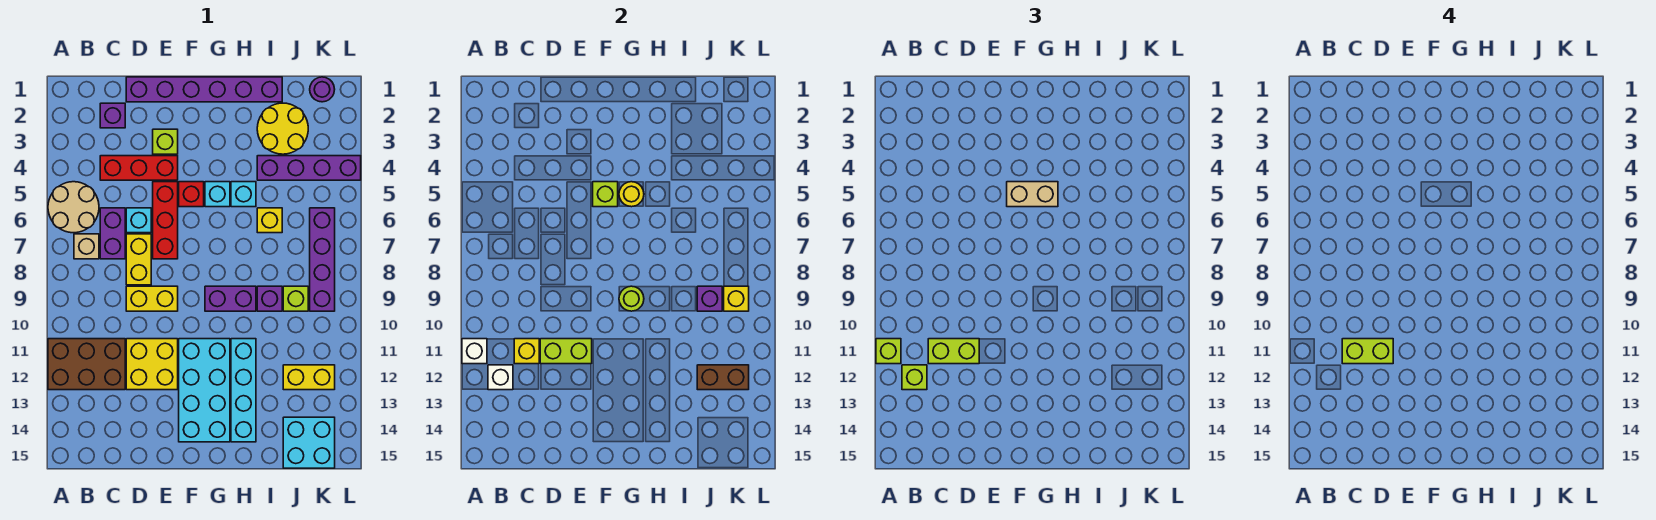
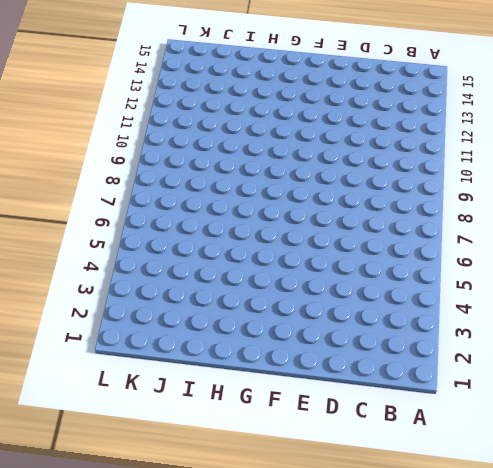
none -> tan 2x2 round brick [48,182,99,233]
none -> brown 2x3 brick [48,339,125,390]
none -> tan 1x1 brick [74,234,99,259]
none -> purple 1x1 brick [100,103,125,128]

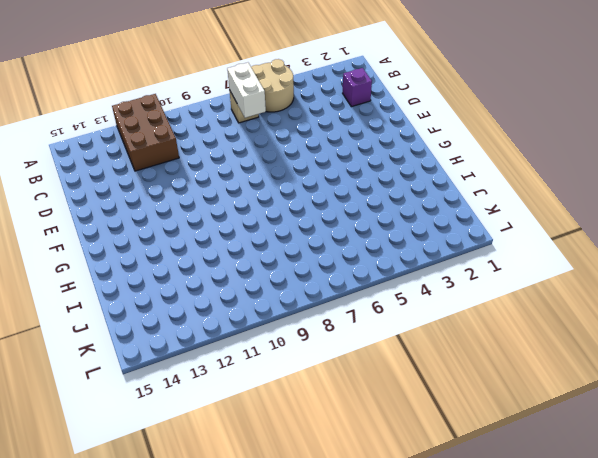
white 1x2 brick [227,63,266,118] -> none
none -> red 1x3 brick [100,156,178,180]
none -> purple 1x2 brick [100,208,125,259]
none -> purple 1x6 brick [126,77,282,102]
none -> cyan 1x1 brick [126,208,151,233]

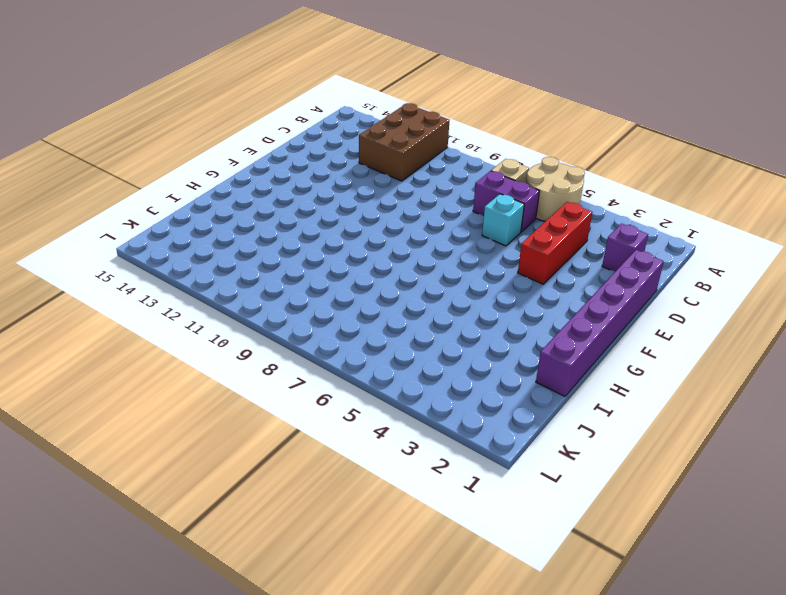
none -> yellow 1x2 brick [126,234,151,285]
none -> yellow 1x2 brick [126,286,178,311]
none -> yellow 2x2 brick [126,339,178,390]
none -> lime 1x1 brick [153,129,178,154]

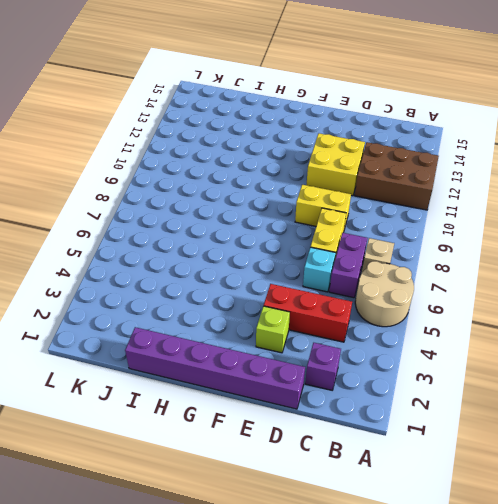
none -> red 1x3 brick [153,182,178,259]
none -> red 1x1 brick [179,182,204,207]
none -> cyan 2x4 brick [179,339,230,442]
none -> cyan 1x1 brick [205,182,230,207]

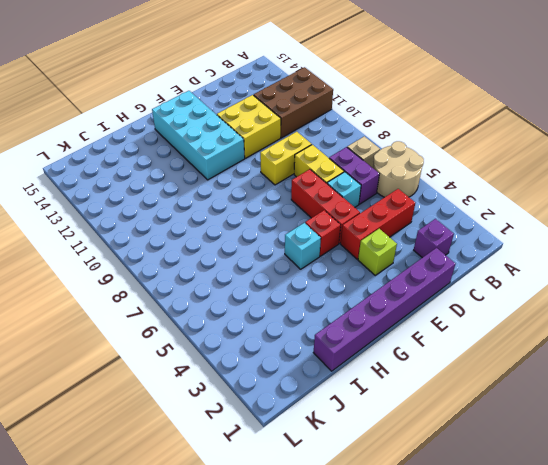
none -> purple 1x2 brick [205,286,256,311]
none -> cyan 1x1 brick [231,182,256,207]
none -> cyan 1x4 brick [231,339,256,442]
none -> yellow 2x2 round brick [257,103,308,154]

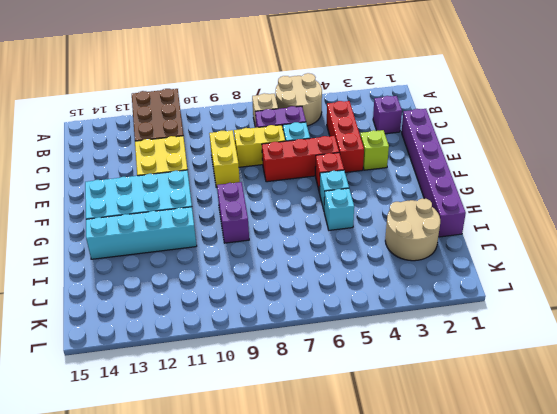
tan 2x2 round brick [385,198,440,261] -> yellow 2x2 round brick [257,103,308,154]
none -> purple 1x4 brick [257,156,361,180]
none -> yellow 1x1 brick [257,208,282,233]
none -> purple 1x1 brick [257,286,282,311]
none -> lime 1x1 brick [283,286,308,311]

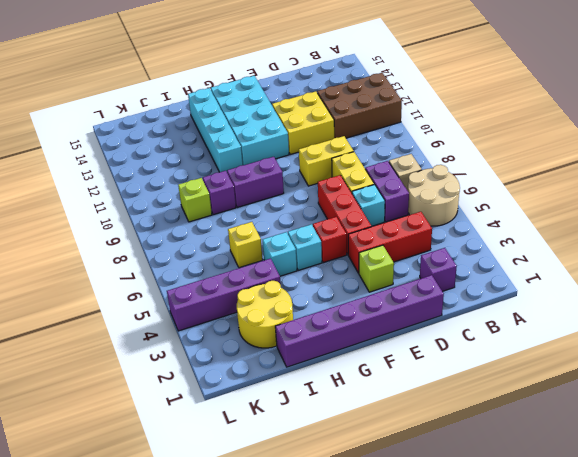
none -> yellow 1x2 brick [283,365,335,390]
none -> cyan 2x2 brick [283,417,335,468]
none -> purple 1x1 round brick [310,77,335,102]
none -> purple 1x4 brick [310,208,335,311]

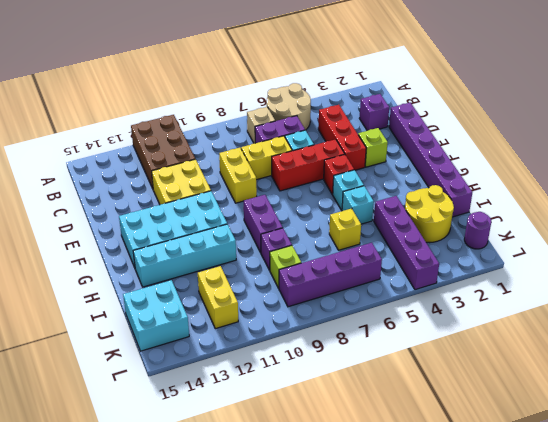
none -> white 1x1 brick [462,339,487,364]
none -> white 1x1 brick [488,365,513,390]
none -> yellow 1x1 brick [514,339,539,364]
none -> lime 1x2 brick [540,339,592,364]

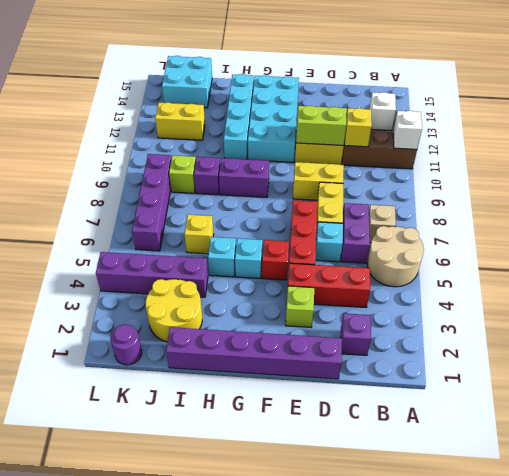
none -> lime 1x1 brick [593,182,618,207]
none -> yellow 1x1 round brick [619,182,644,207]
none -> lime 1x1 round brick [619,286,644,311]
none -> purple 1x1 brick [697,286,722,311]

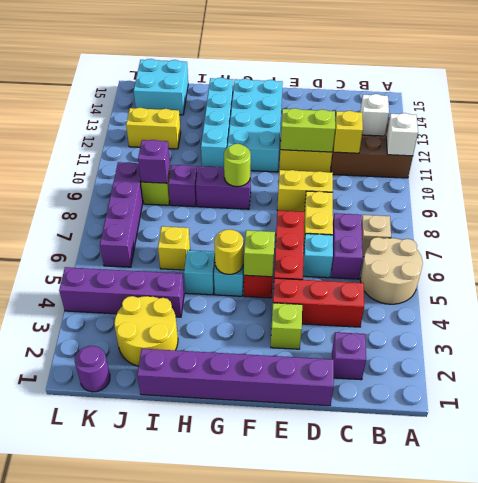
none -> brown 1x2 brick [697,365,749,390]
none -> yellow 1x1 brick [724,286,749,311]
none -> lime 1x1 brick [876,339,901,364]
none -> lime 1x1 brick [902,365,927,390]

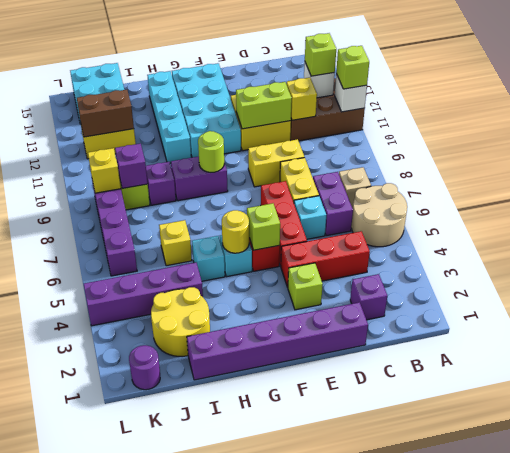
none -> lime 1x2 brick [928,339,979,364]
none -> tan 1x2 brick [1007,182,1058,207]
none -> lime 1x2 brick [1342,339,1393,364]

